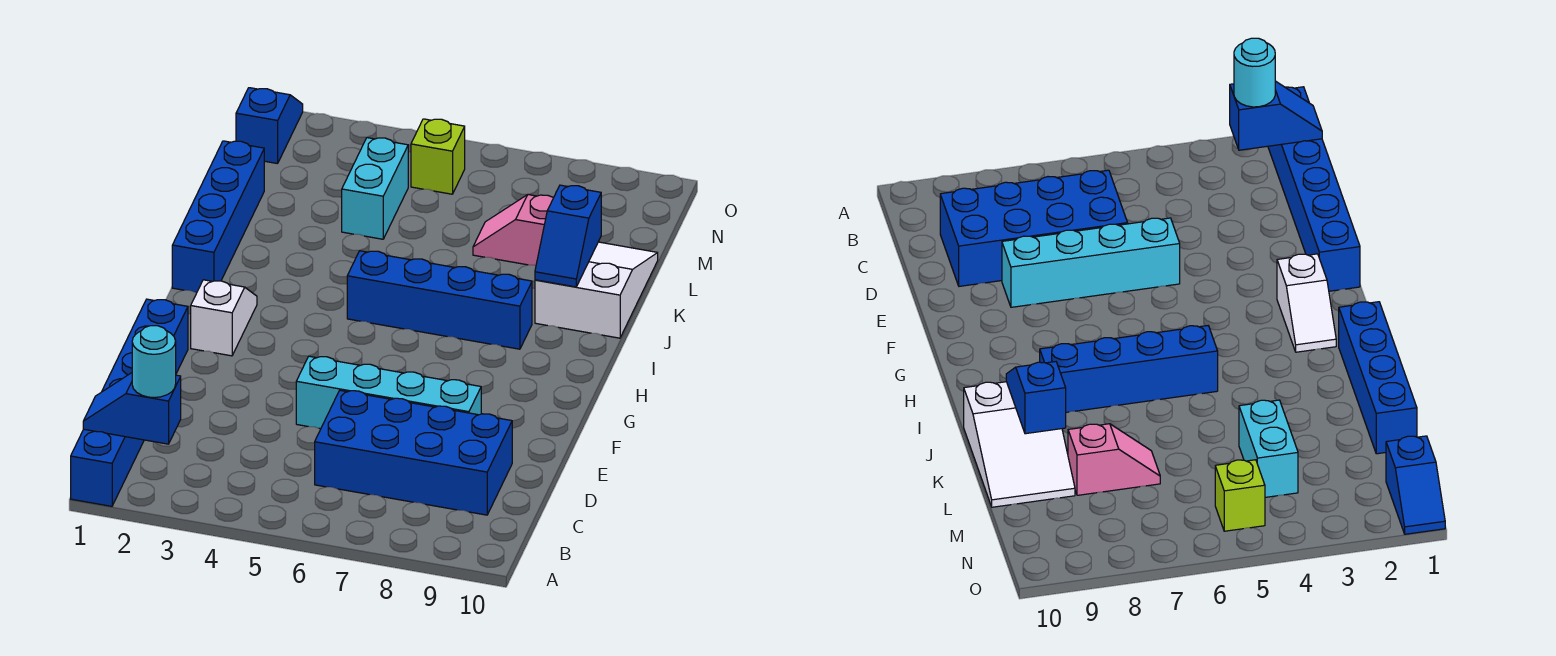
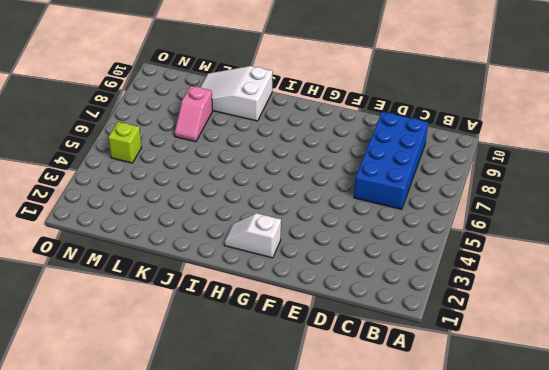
none -> blue 1x6 brick [71,299,188,506]
none -> cyan 1x4 brick [296,356,481,429]
none -> blue 1x4 brick [172,141,264,292]

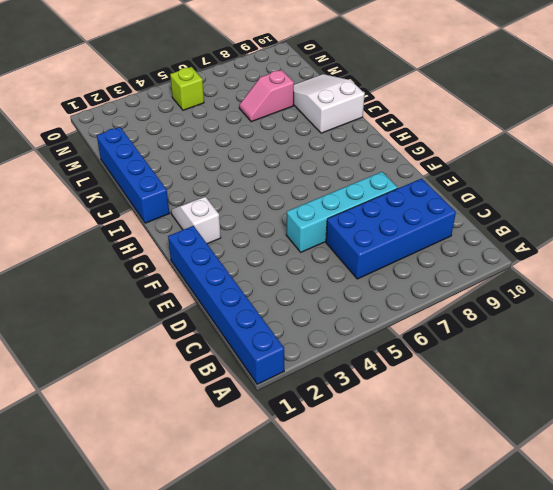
none -> blue 1x4 brick [347,251,532,349]
none -> cyan 1x2 brick [342,138,408,239]
none -> blue 1x2 slope [236,88,303,164]

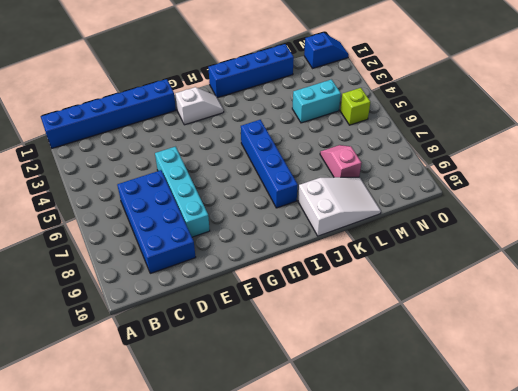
none -> blue 1x2 slope [83,373,181,444]
none -> blue 1x2 slope [535,185,601,287]
none -> cyan 1x1 round brick [132,326,176,398]

